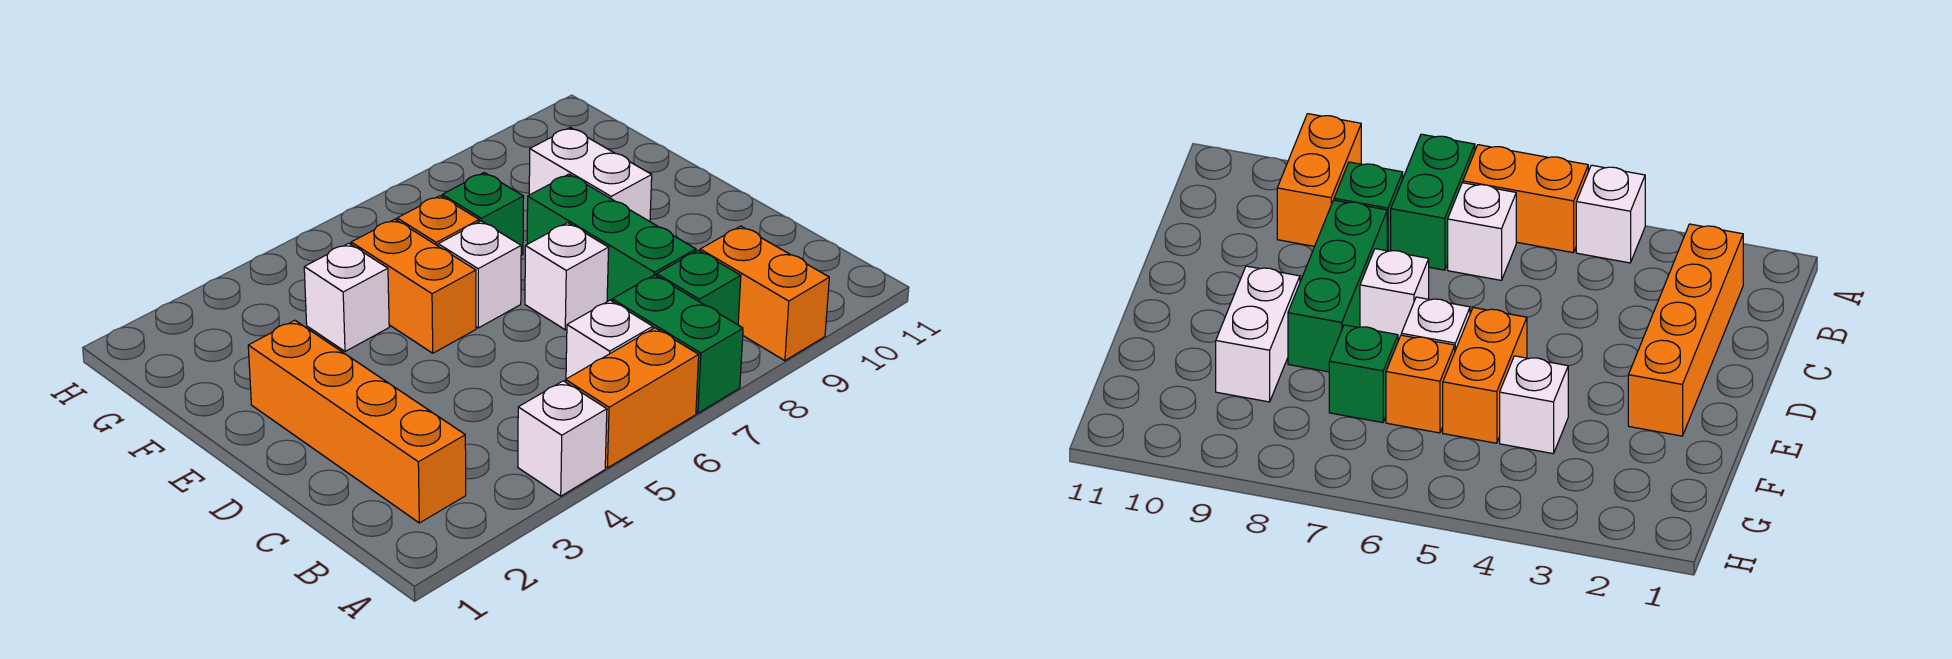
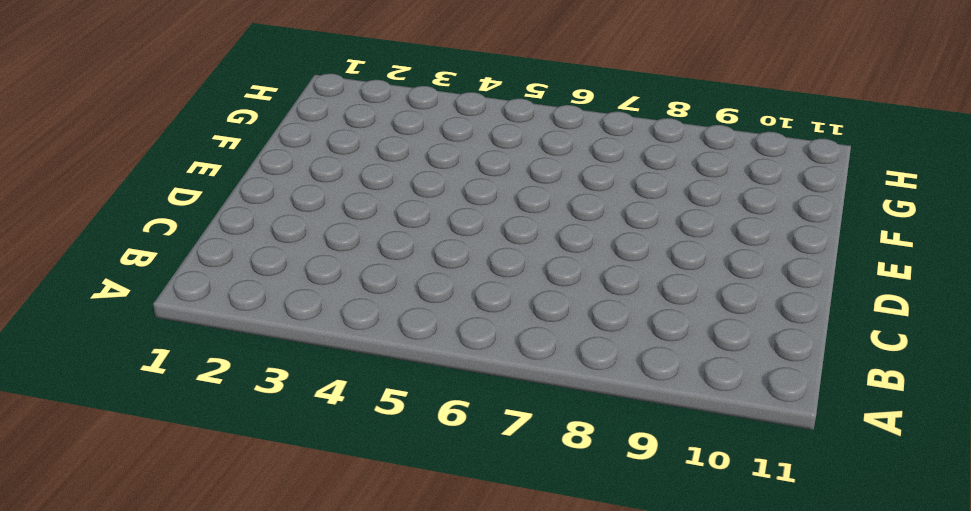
none -> white 1x1 brick [518,381,607,496]
none -> orange 1x2 brick [565,328,699,468]
none -> green 1x2 brick [612,275,743,413]

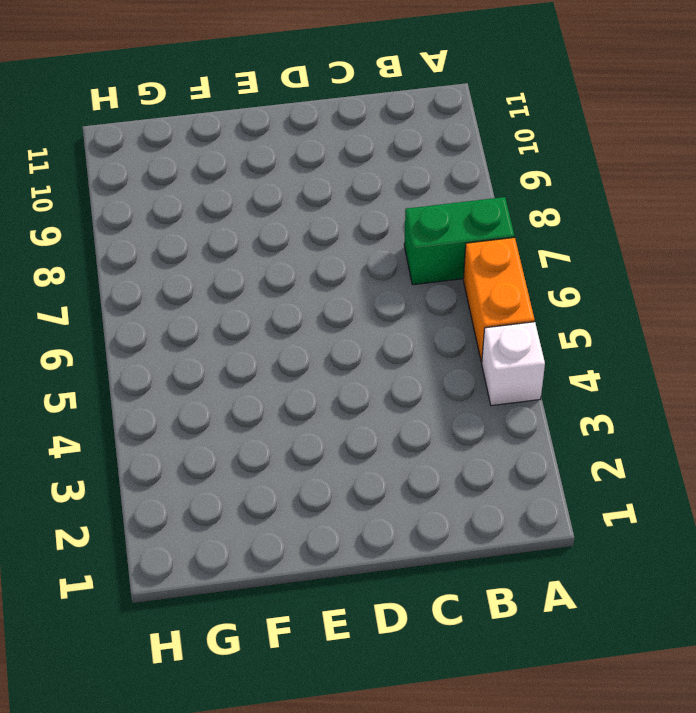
none -> orange 1x2 brick [700,226,829,361]
none -> orange 1x4 brick [248,320,466,523]
none -> white 1x1 brick [566,300,653,379]

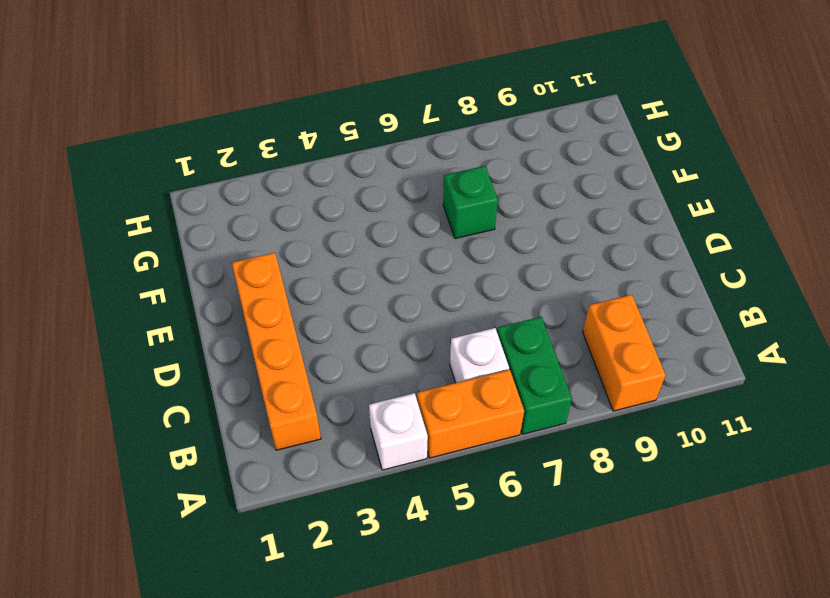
none -> green 1x1 brick [657,250,741,325]
none -> green 1x3 brick [527,174,696,302]
none -> white 1x1 brick [525,223,609,330]

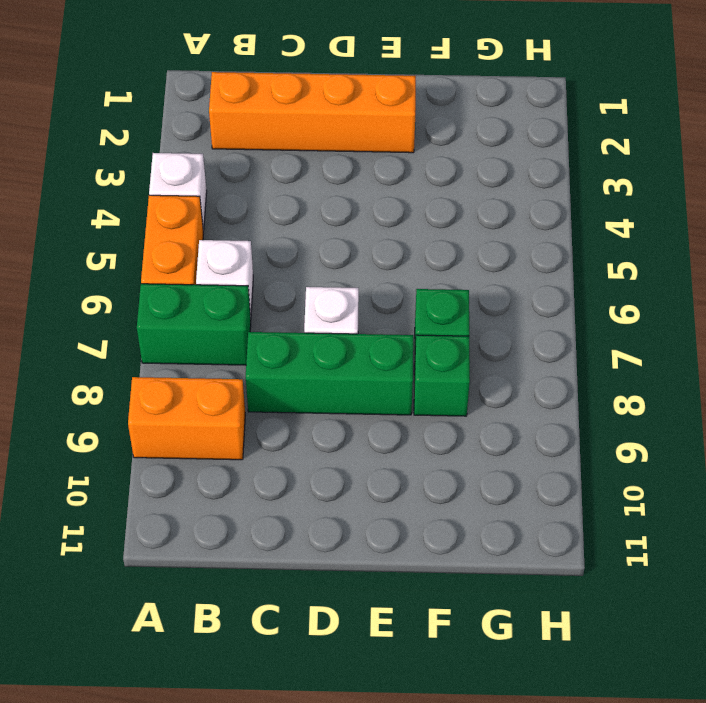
green 1x1 brick [414,335,470,416] -> green 1x1 brick moved to [657,250,741,325]
none -> orange 1x2 brick [351,219,476,353]
none -> white 1x1 brick [438,221,521,328]
none -> white 1x2 brick [529,128,652,221]

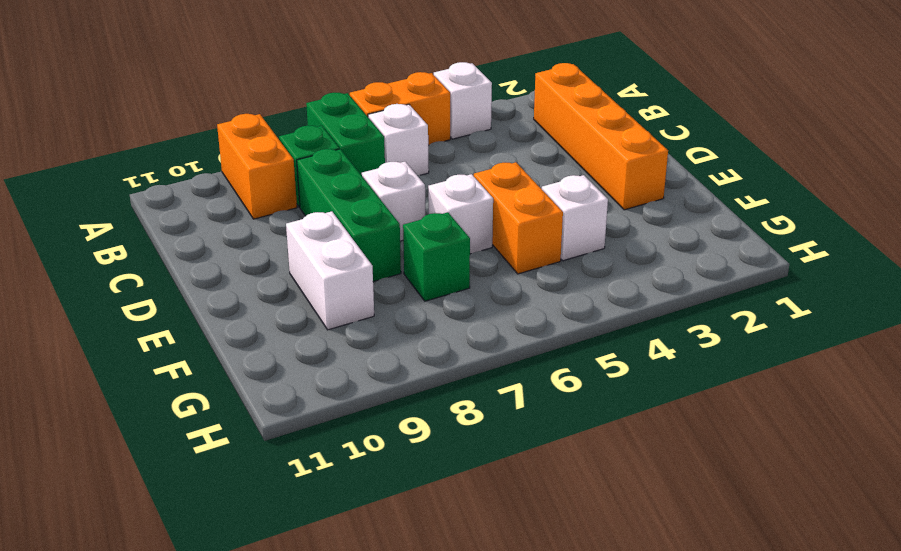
none -> orange 1x1 brick [397,196,479,246]

